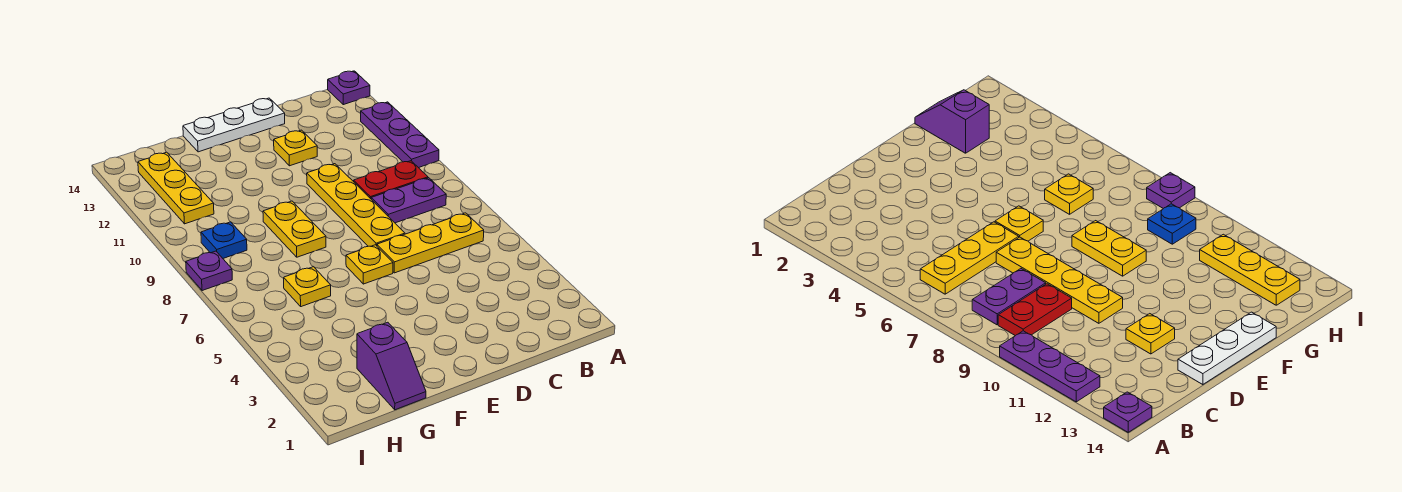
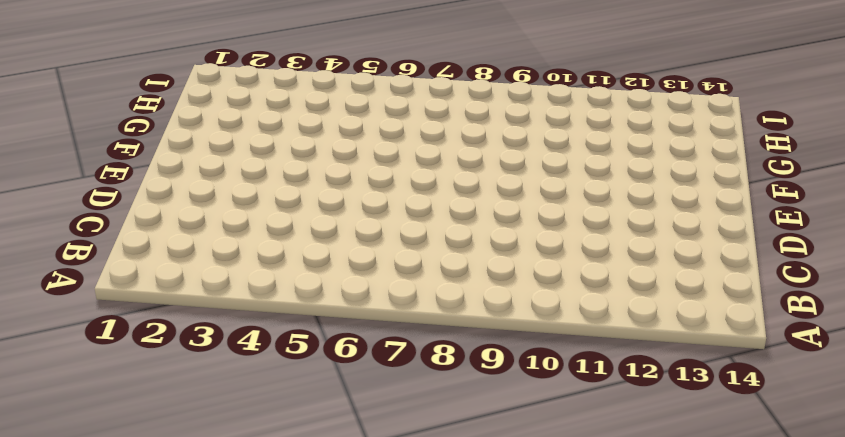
none -> purple 1x3 plate [361,102,439,168]
none -> purple 1x1 plate [328,71,370,105]
none -> yellow 1x3 plate [377,213,484,273]

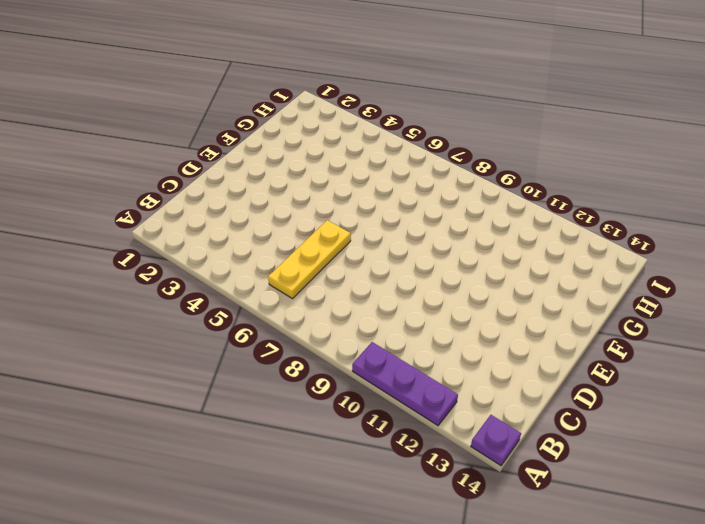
none -> purple 1x2 plate [371,178,446,223]
none -> red 1x2 plate [354,161,428,199]
none -> yellow 1x4 plate [307,164,405,246]

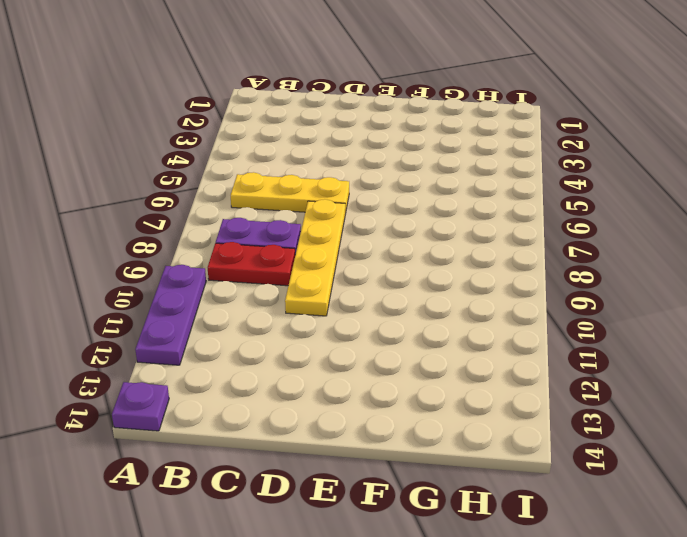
none -> yellow 1x1 plate [274,130,317,166]
none -> white 1x3 plate [183,98,285,152]
none -> yellow 1x1 plate [346,245,393,284]

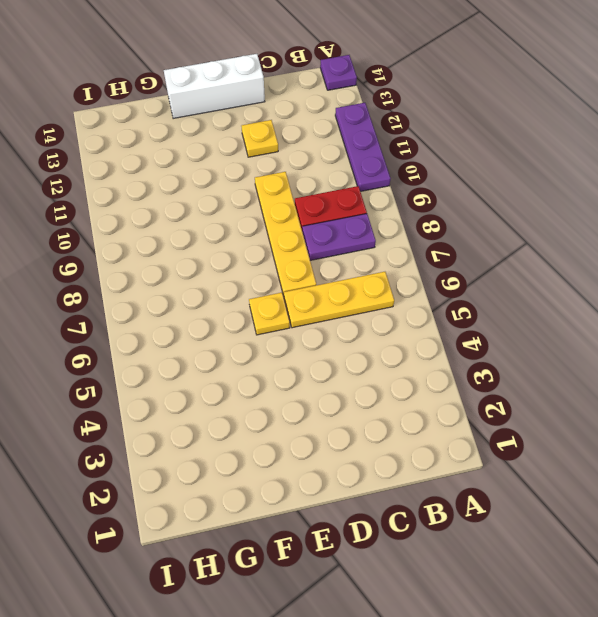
white 1x3 brick [164,54,265,119] -> white 1x3 plate [183,98,285,152]
none -> yellow 1x2 plate [263,201,326,257]
none -> purple 1x2 slope [357,322,426,410]
none -> yellow 1x1 plate [284,267,331,307]

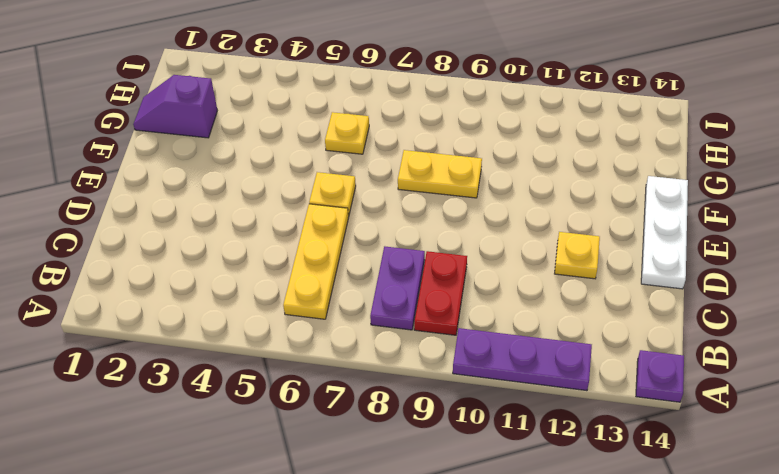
none -> yellow 1x4 plate [307,164,405,246]
none -> blue 1x1 plate [201,222,247,258]
none -> yellow 1x3 plate [138,152,214,224]

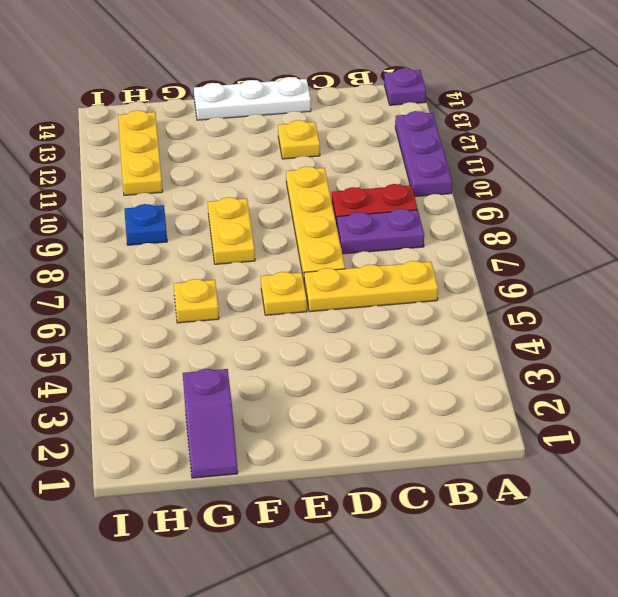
none -> purple 1x1 plate [186,251,232,291]

